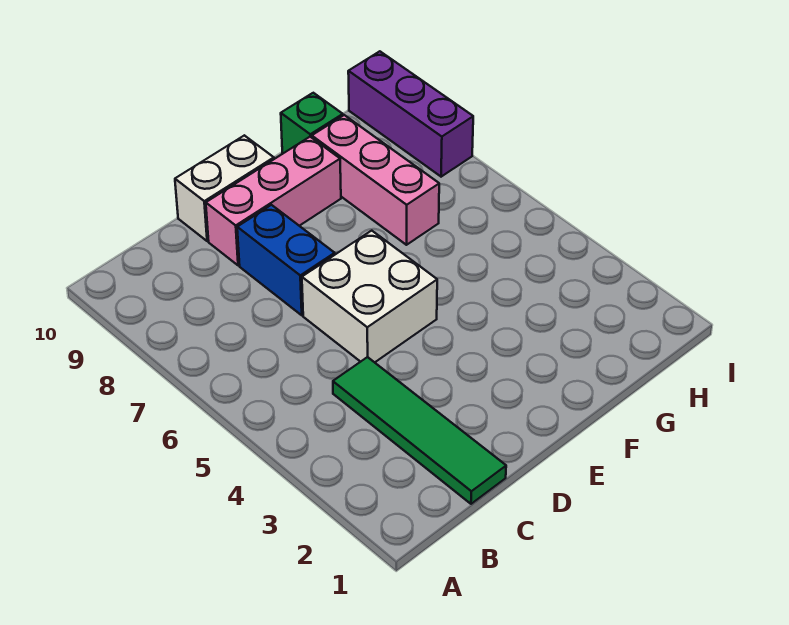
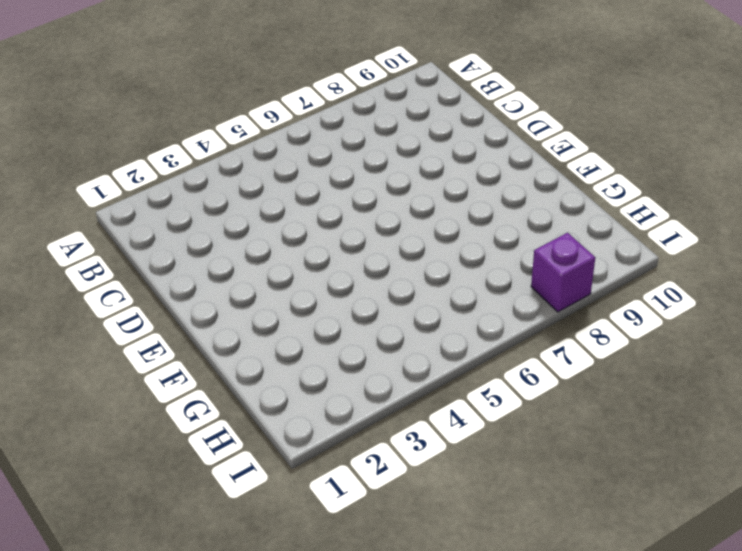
purple 1x1 brick [531,233,595,312] -> purple 1x3 brick [348,51,473,177]
none -> green 1x4 tile [333,357,506,504]
none -> white 2x2 brick [302,231,437,362]

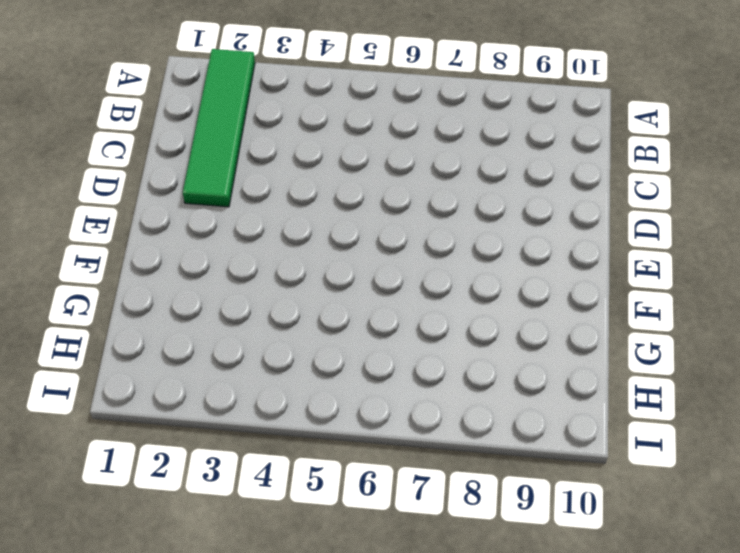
green 1x4 tile [183,49,255,207] -> green 1x4 tile turned to [333,357,506,504]
none -> white 2x2 brick [302,231,437,362]
none -> blue 1x2 brick [237,205,335,315]

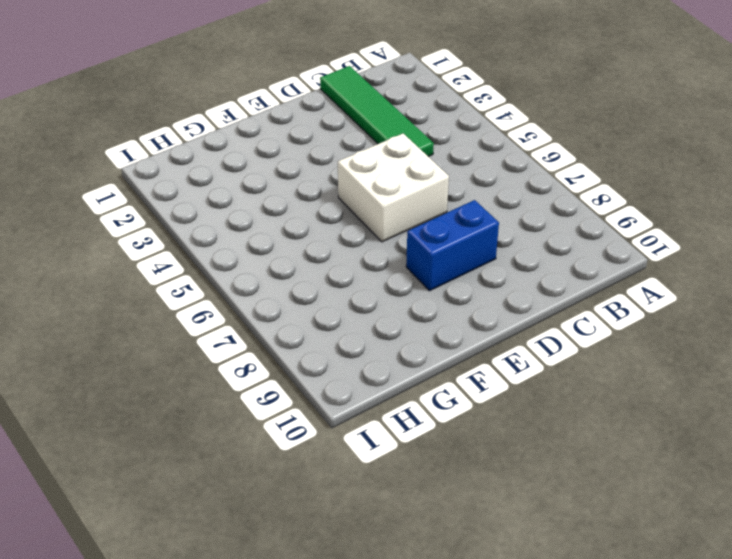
blue 1x2 brick [406,200,499,291] -> blue 1x2 brick turned to [237,205,335,315]
none -> pink 1x3 brick [206,137,341,266]
none -> white 1x2 brick [175,135,274,241]

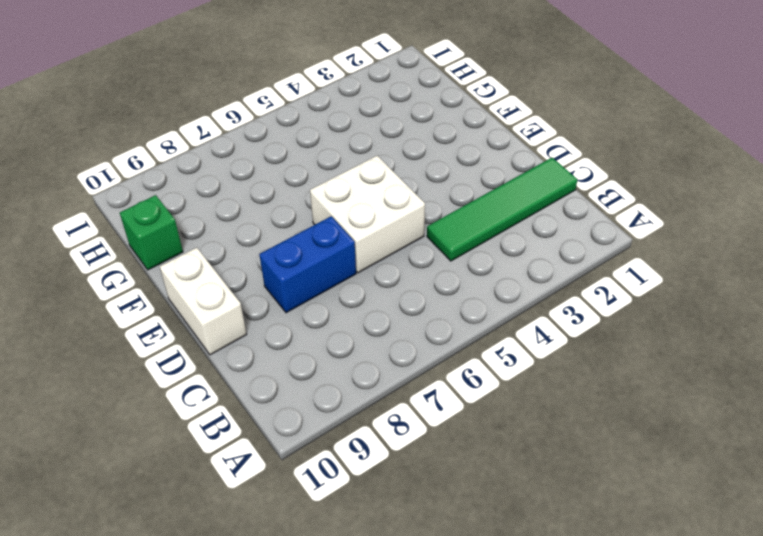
none -> pink 1x3 brick [206,137,341,266]
none -> pink 1x3 brick [312,115,439,245]

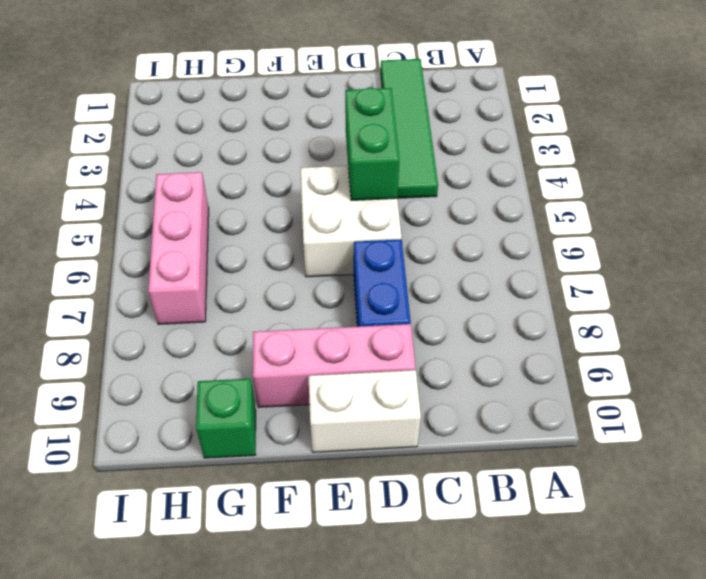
green 1x2 brick [345,88,400,200] -> none
pink 1x3 brick [148,172,209,324] -> pink 1x3 brick moved to [312,115,439,245]
none -> purple 1x3 brick [348,51,473,177]

